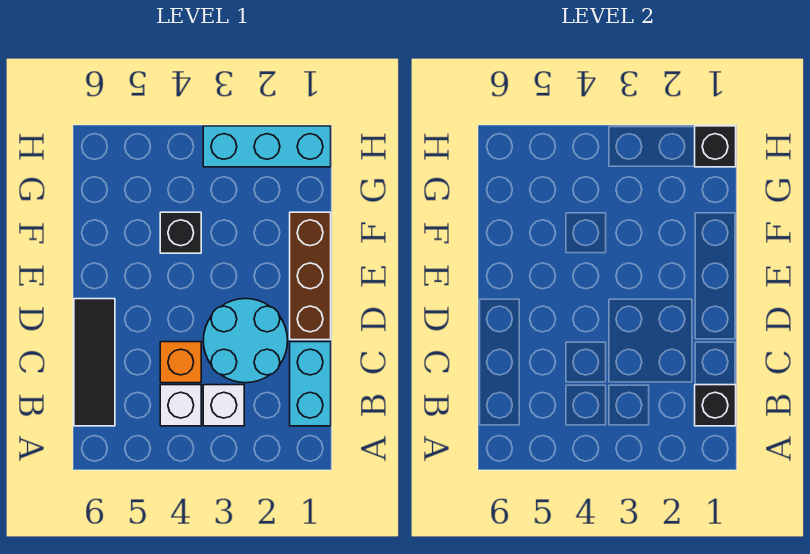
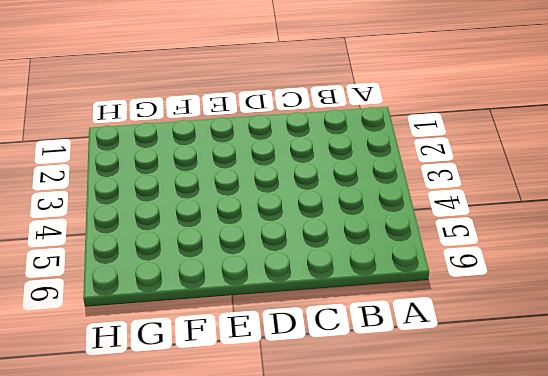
none -> cyan 1x2 brick [290,342,331,426]
none -> white 1x1 brick [203,385,244,426]

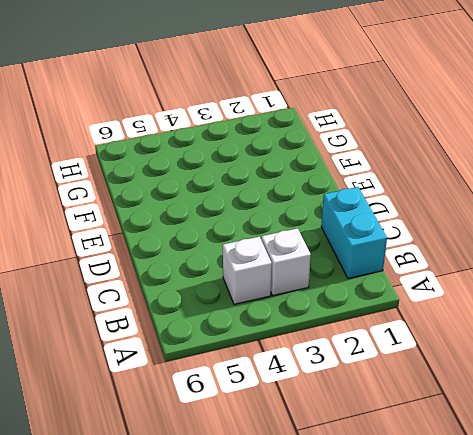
none -> black 1x3 tile [74,299,115,426]
none -> cyan 2x2 round brick [203,299,288,383]

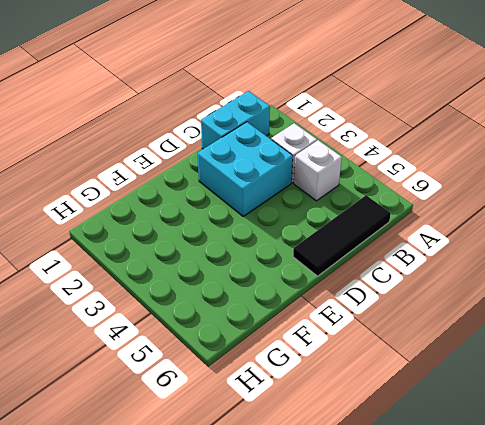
cyan 2x2 brick [198,122,293,216] -> cyan 2x2 round brick [203,299,288,383]
none -> orange 1x1 brick [160,342,201,383]
none -> brown 1x3 brick [290,212,331,340]

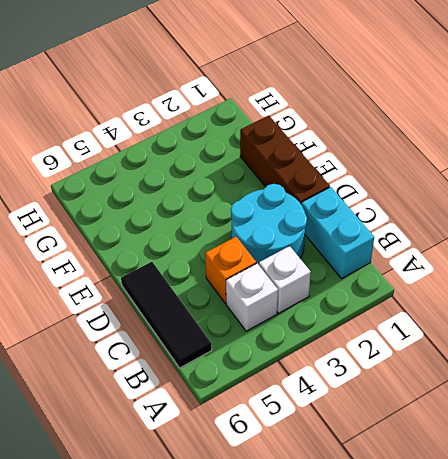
none -> black 1x1 brick [160,212,201,253]
none -> cyan 1x3 brick [203,126,331,167]

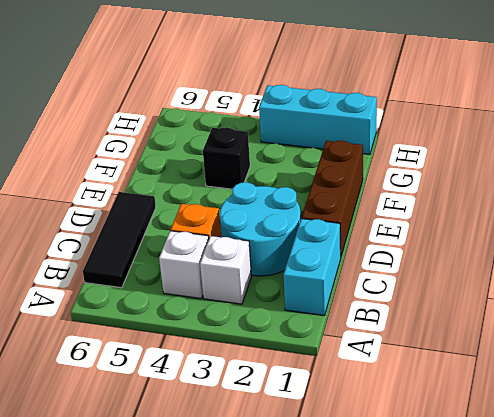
none -> black 1x1 brick [695,385,736,426]
none -> black 1x1 brick [695,126,736,167]

